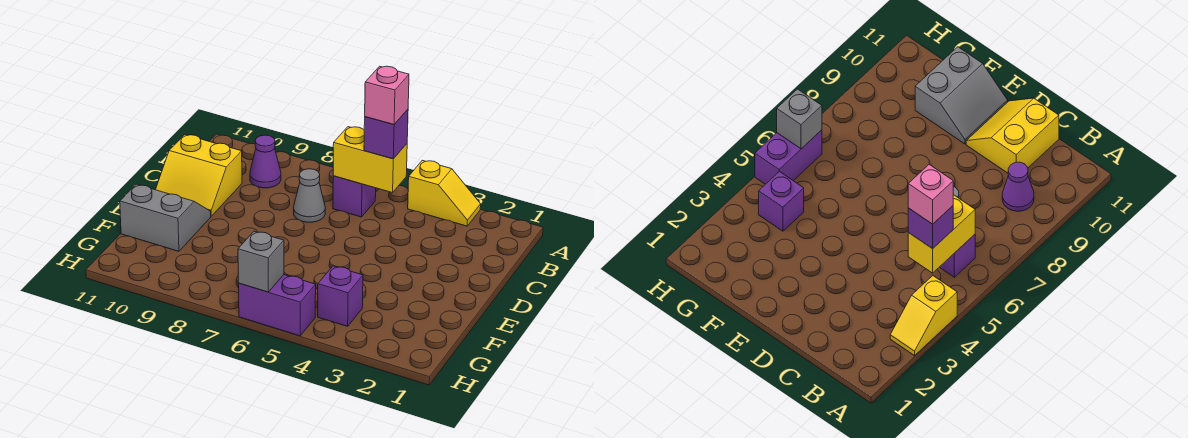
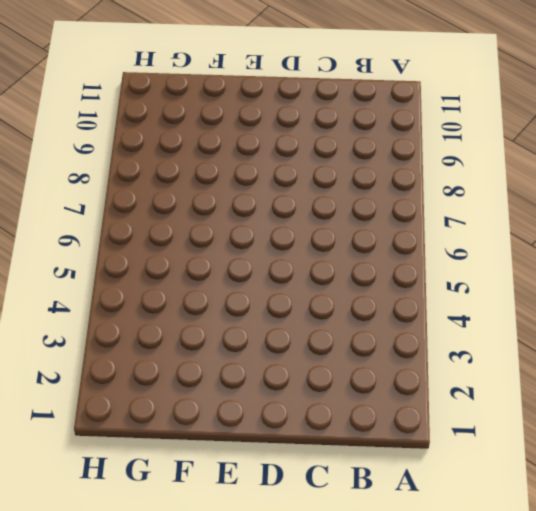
none -> yellow 1x2 slope [408,160,481,226]
none -> purple 1x1 brick [333,176,376,217]
none -> purple 1x1 cone [250,135,281,188]

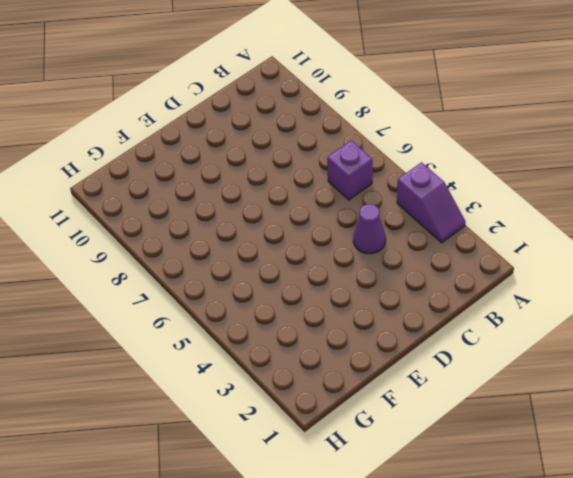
purple 1x2 slope [397,162,466,243] -> yellow 1x2 slope [408,160,481,226]
purple 1x1 cone [353,204,386,254] -> purple 1x1 cone moved to [250,135,281,188]
none -> grey 1x1 cone [294,169,325,222]
none -> yellow 2x2 slope [155,135,242,216]
none -> grey 2x2 slope [120,184,211,251]

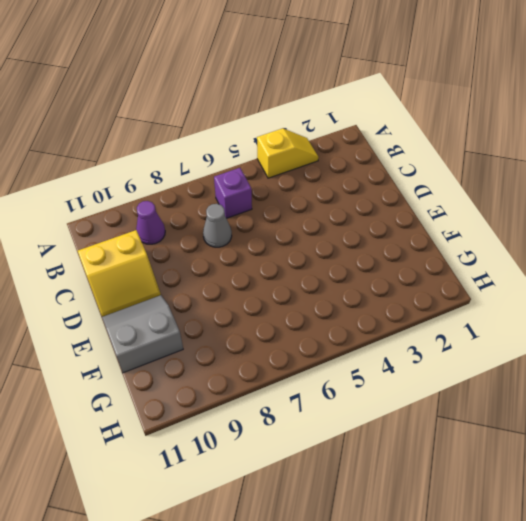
none -> purple 1x1 brick [318,266,363,326]
none -> purple 1x2 brick [238,275,316,336]
none -> yellow 1x2 brick [333,127,407,193]

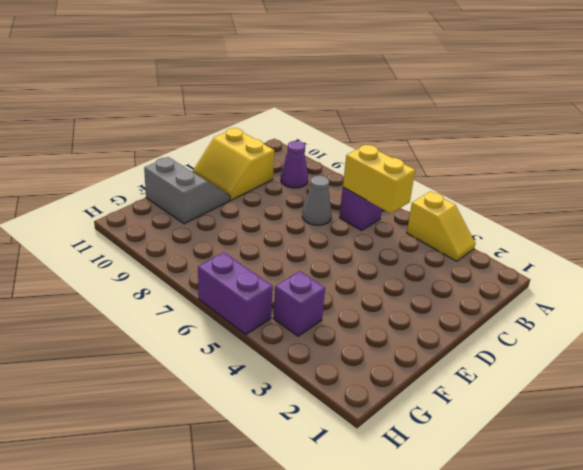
none -> grey 1x1 brick [238,231,284,292]
none -> purple 1x1 brick [364,110,408,159]
none -> pink 1x1 brick [365,66,409,125]

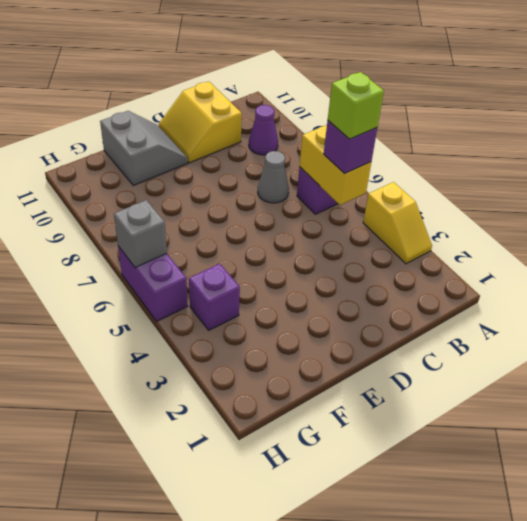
lime 1x1 brick [328,72,384,139] -> pink 1x1 brick [365,66,409,125]

